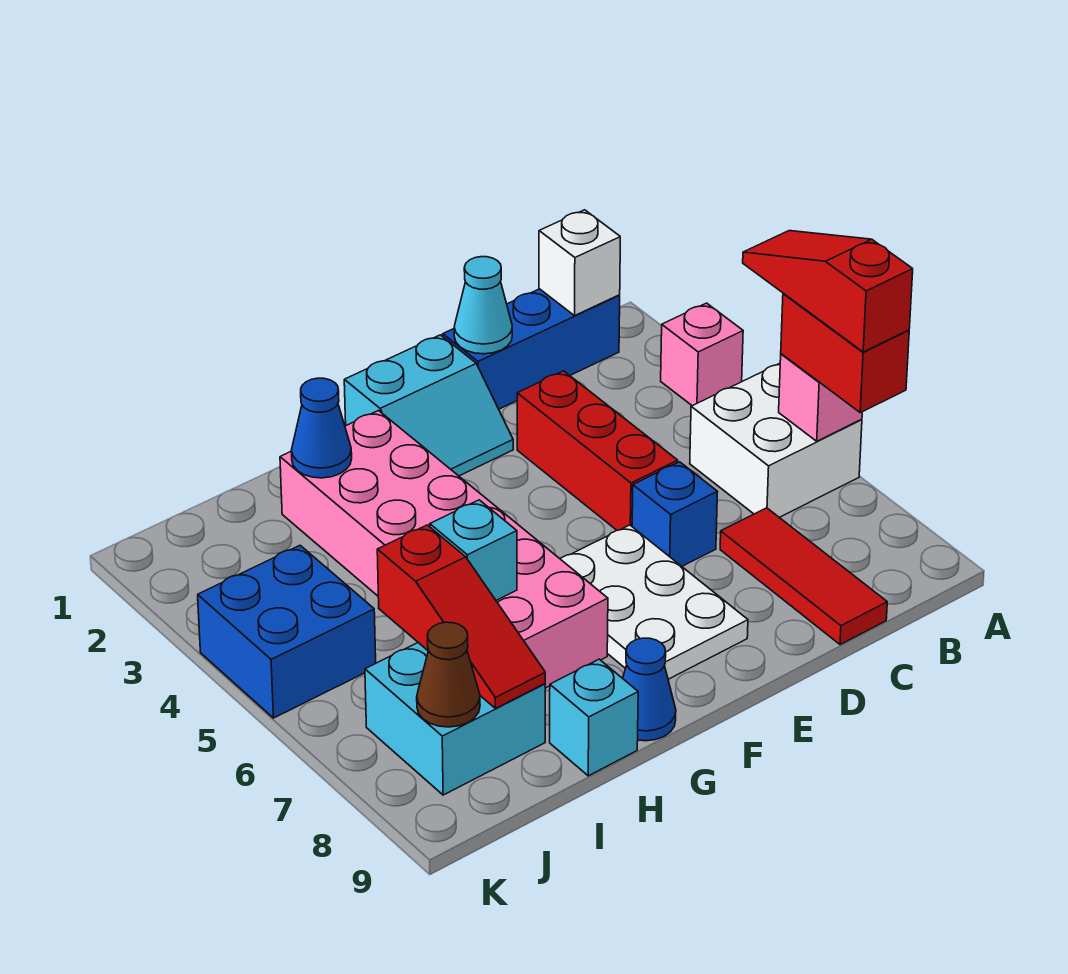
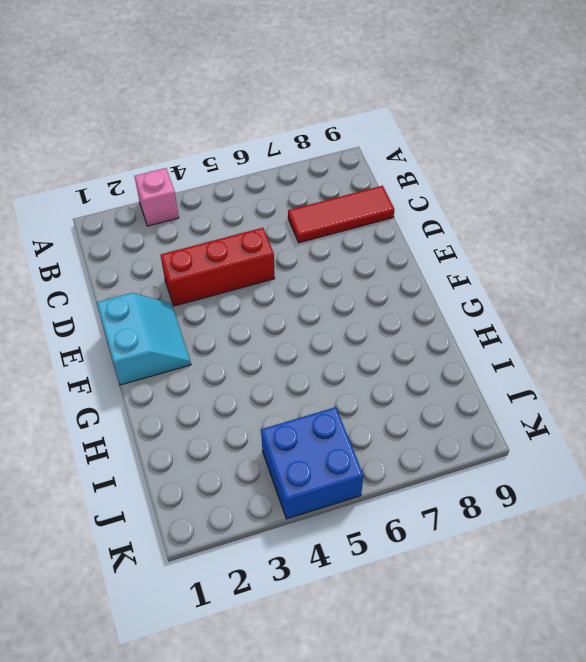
none -> white 2x2 brick [690,364,862,517]
none -> blue 1x3 brick [443,289,620,409]
none -> blue 1x1 brick [632,462,717,566]

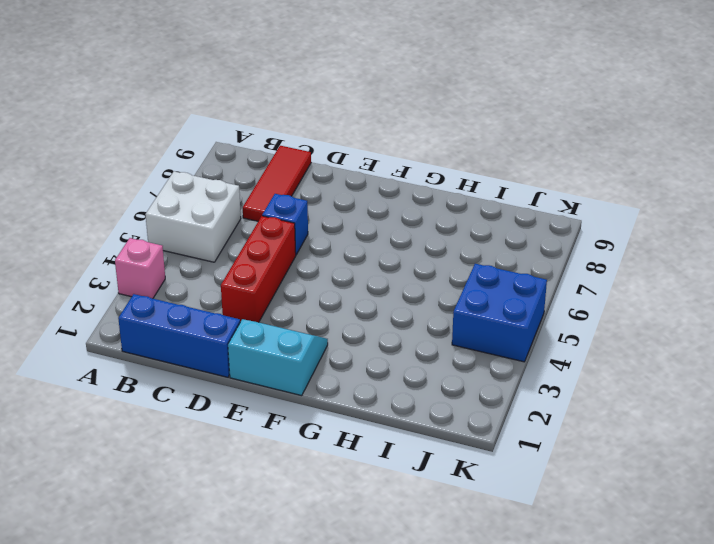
none -> white 2x3 plate [561,525,748,679]
none -> pink 2x6 brick [280,411,608,688]
none -> blue 1x1 cone [623,638,676,741]

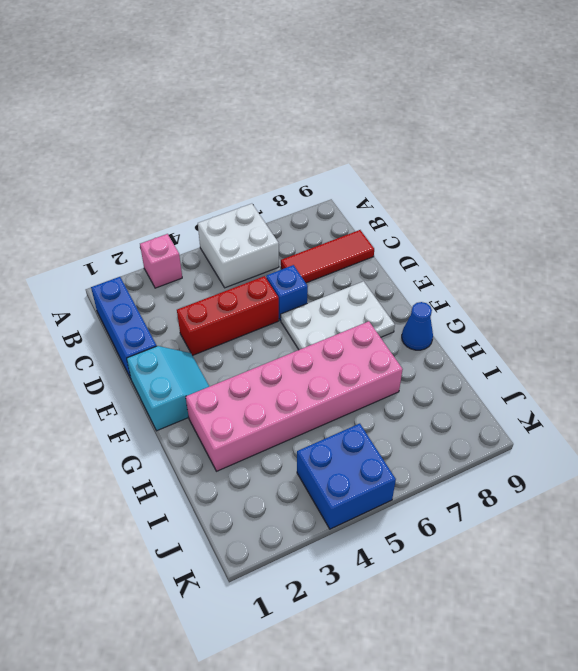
none -> cyan 1x1 brick [550,659,638,776]
none -> cyan 2x2 brick [365,643,545,795]
none -> pink 1x1 brick [779,354,862,441]

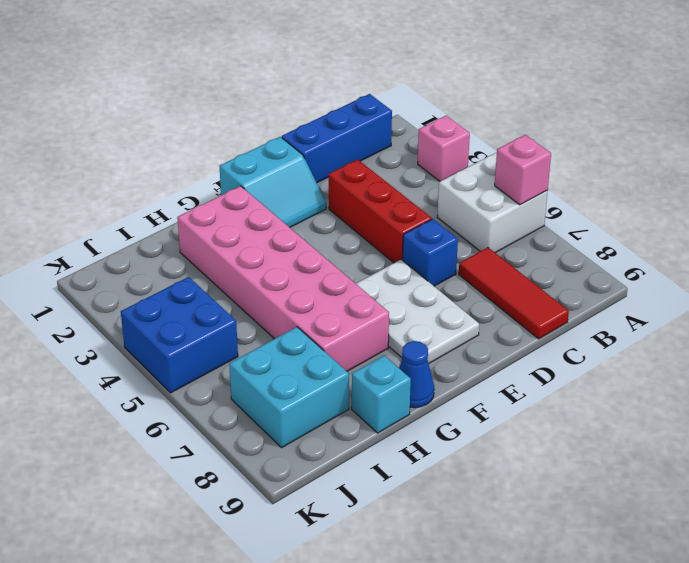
none -> white 1x1 brick [539,210,620,316]
none -> cyan 1x1 cone [454,257,512,354]
none -> blue 1x1 cone [292,378,352,478]

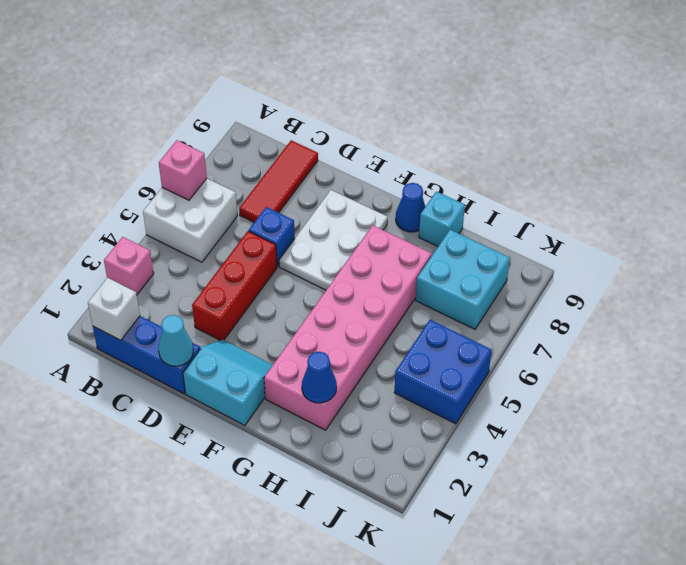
none -> cyan 1x1 brick [430,500,517,600]
none -> red 1x3 slope [377,525,545,708]
none -> brown 1x1 cone [417,622,480,727]

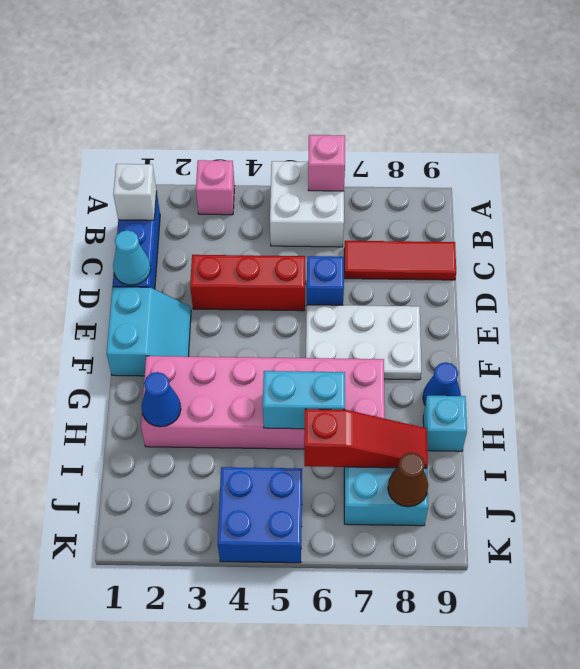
cyan 1x2 brick [263,371,345,429] -> cyan 1x1 brick [430,500,517,600]
none -> red 1x2 brick [781,293,909,413]
none -> red 1x3 slope [743,231,913,352]

